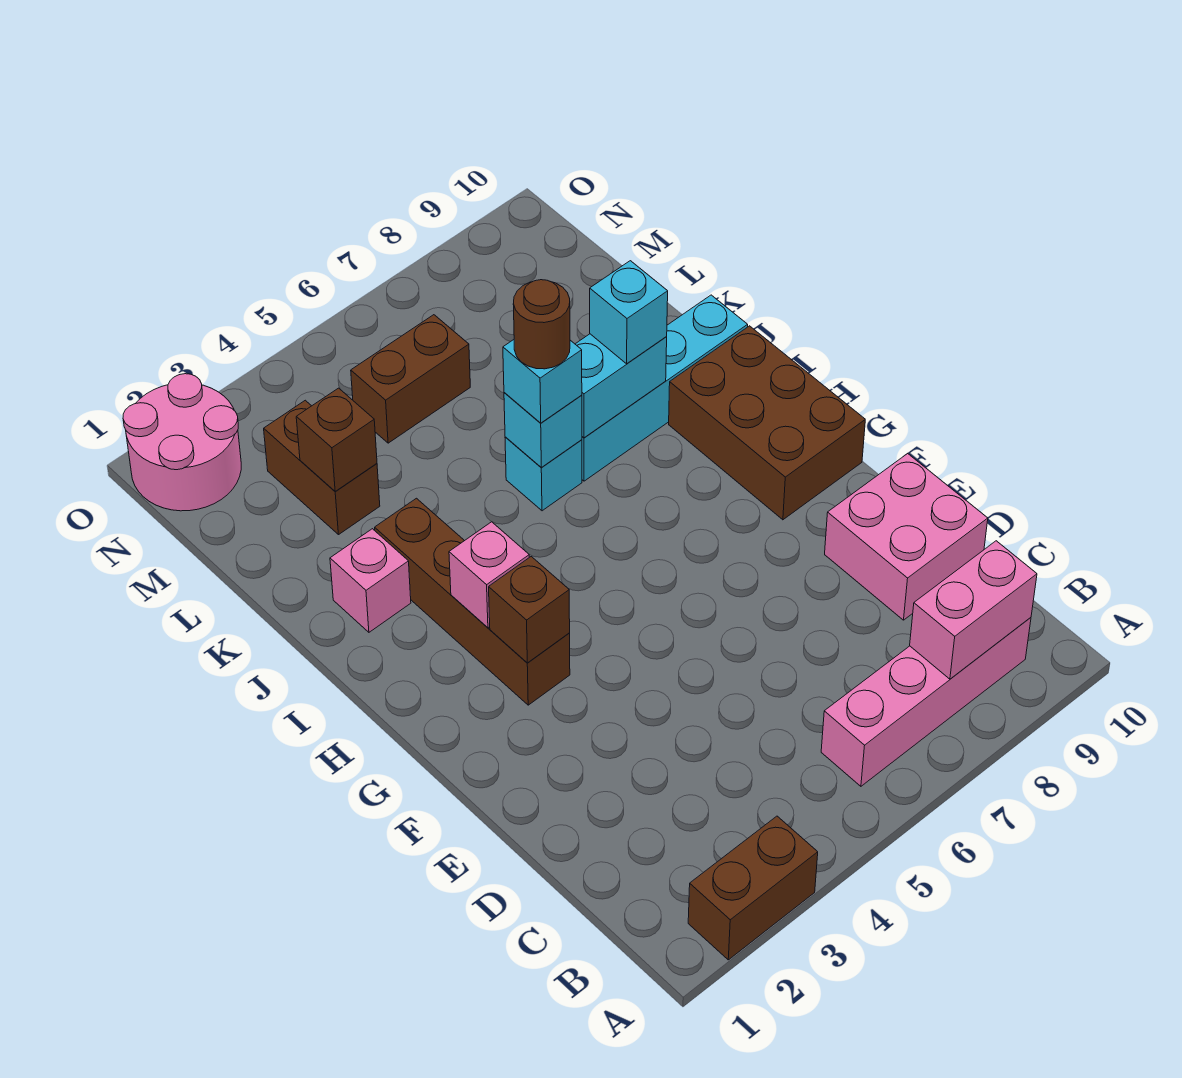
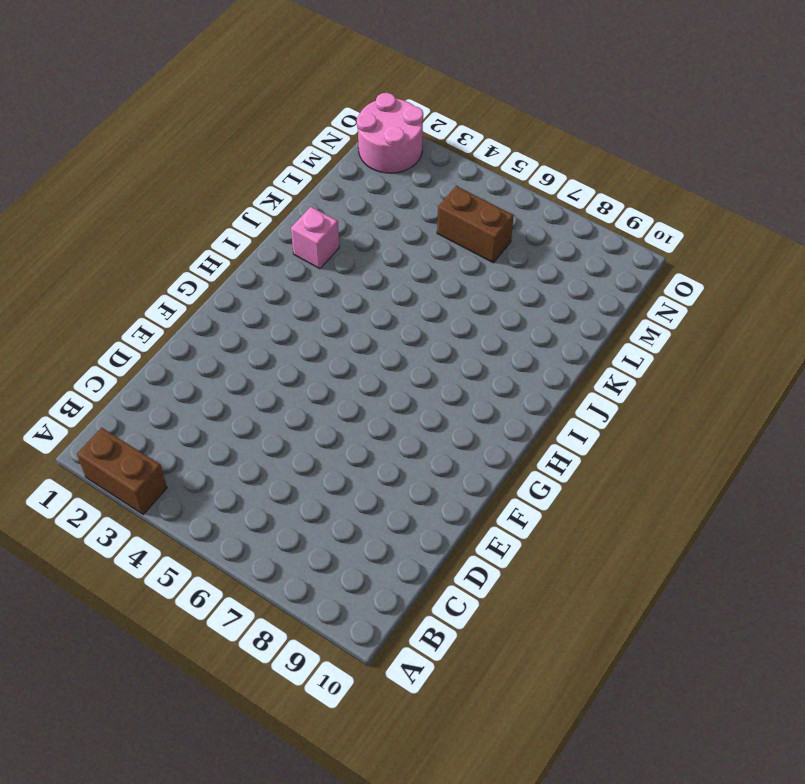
none -> pink 1x4 brick [821,617,1031,786]
none -> pink 2x2 brick [825,454,988,620]
none -> brown 1x4 brick [375,498,570,705]

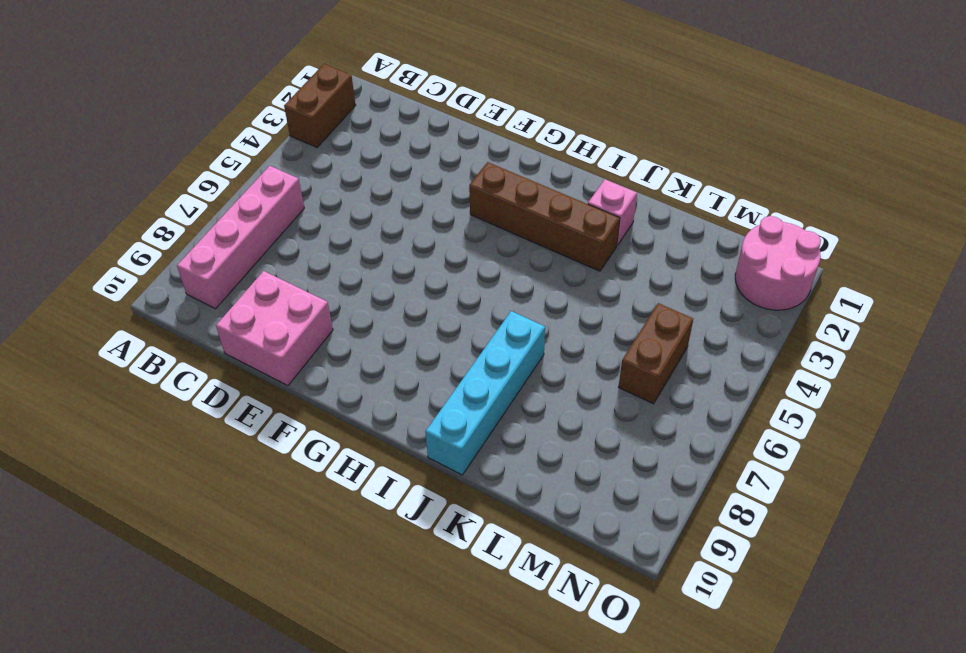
none -> brown 2x3 brick [669,326,865,520]
none -> cyan 1x1 brick [505,437,582,511]
none -> brown 1x2 brick [264,400,380,534]

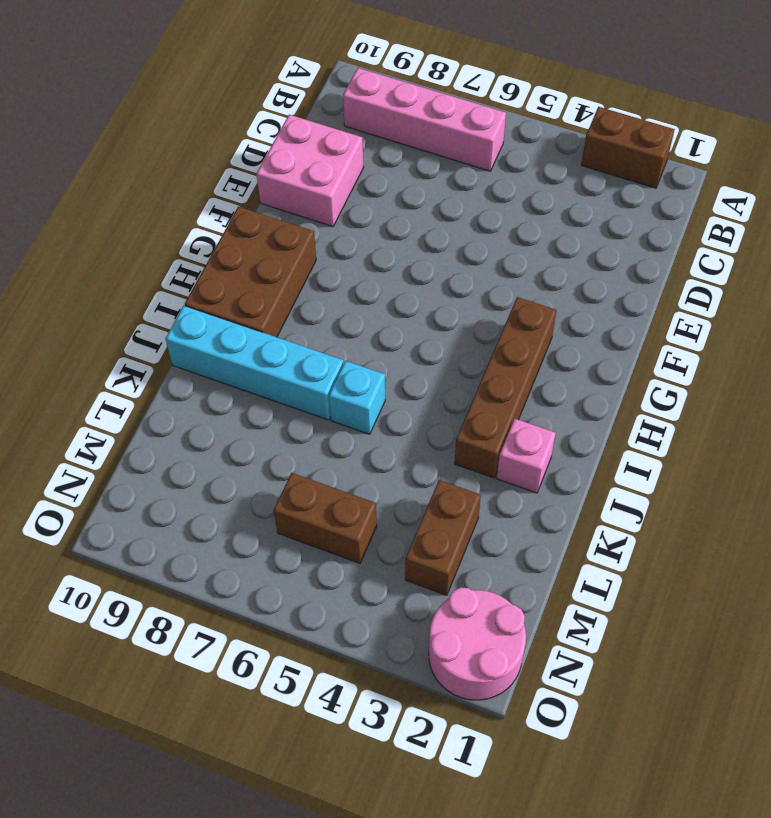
none -> pink 1x2 brick [910,541,1037,679]
none -> brown 1x1 brick [489,557,570,663]
none -> pink 1x1 brick [449,522,529,628]

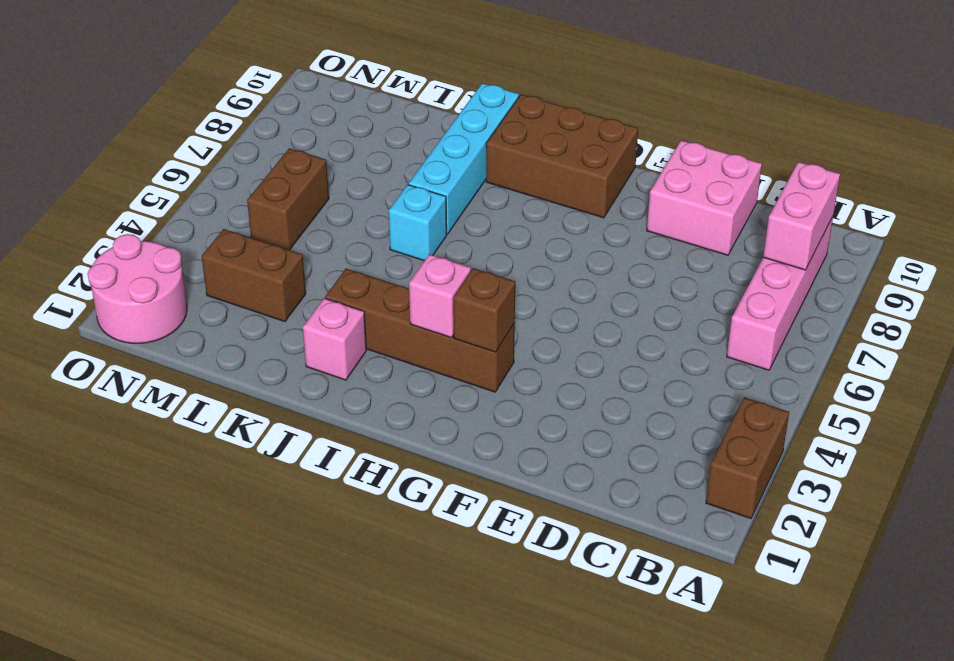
none -> cyan 1x1 brick [504,393,582,467]
none -> cyan 1x2 brick [575,334,667,438]
none -> brown 1x1 brick [296,388,377,492]

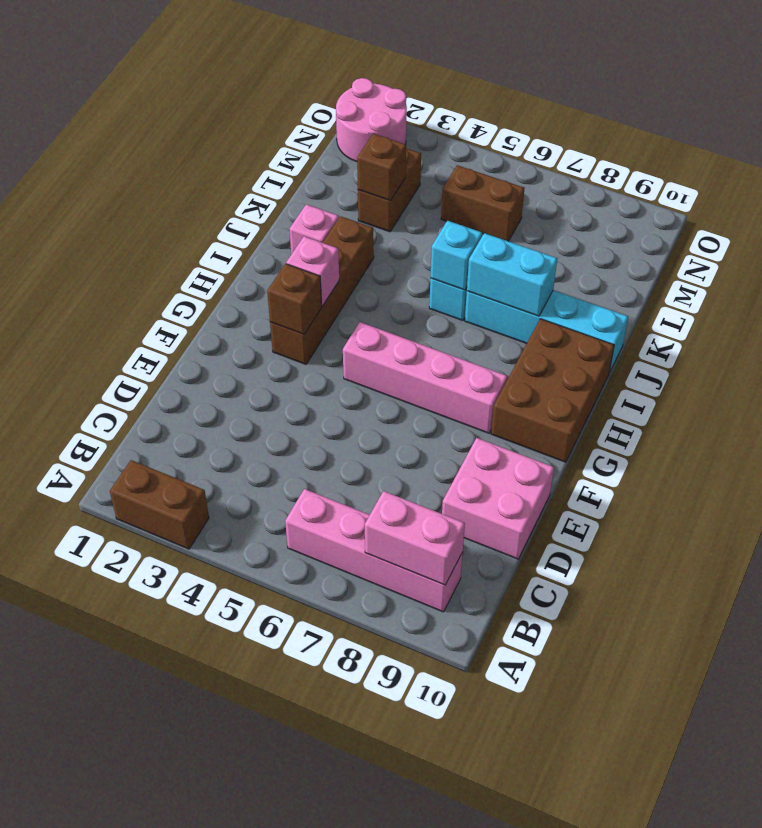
pink 1x4 brick [343,322,507,433] -> none
none -> cyan 1x1 brick [503,340,582,423]
none -> cyan 1x1 brick [590,261,668,364]
none -> brown 1x1 round brick [513,280,570,369]

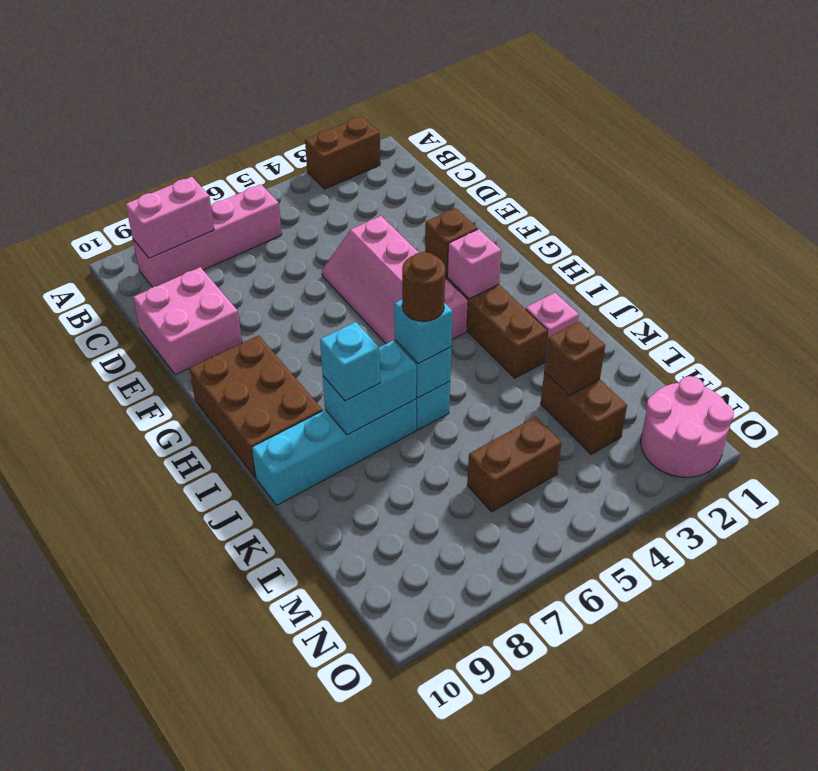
pink 2x4 slope [322,216,468,344] -> none

